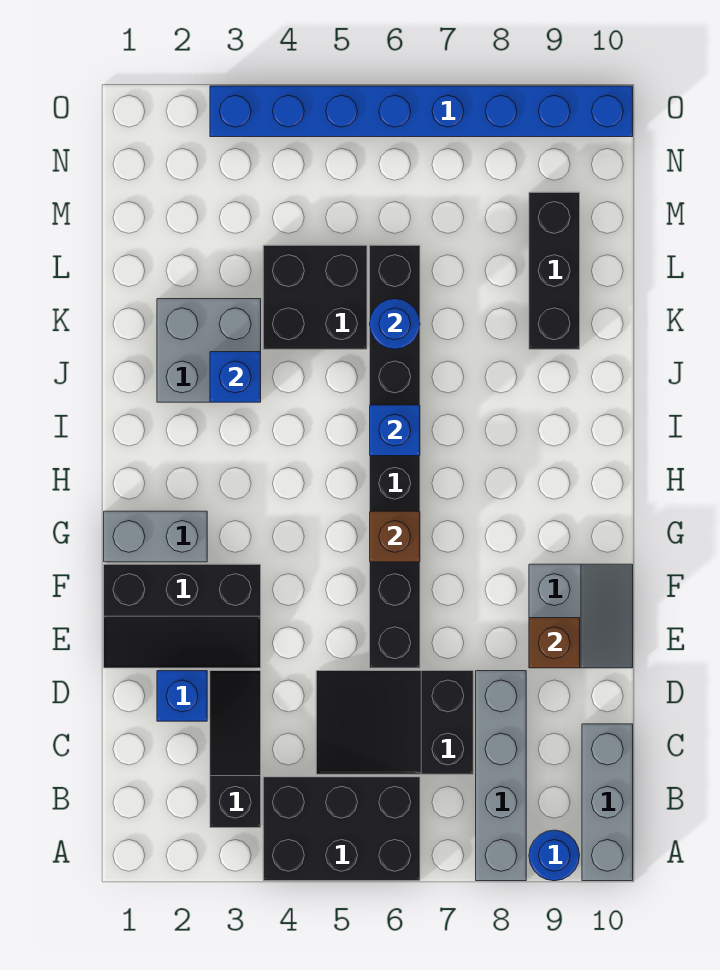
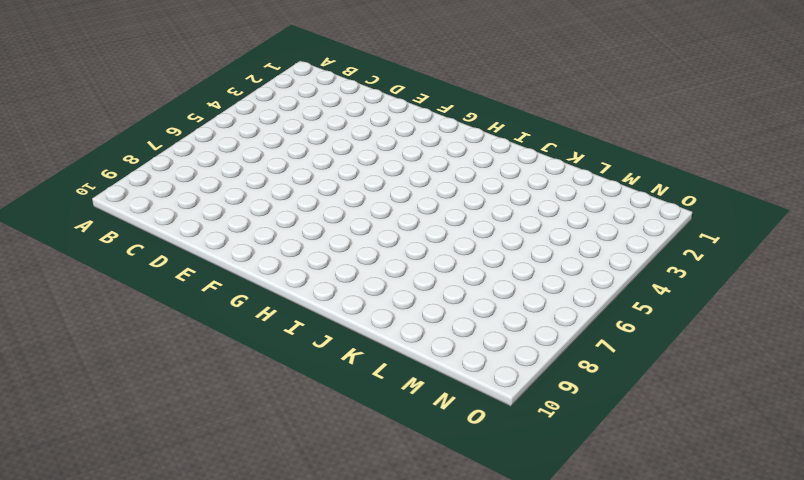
none -> black 2x3 brick [263,777,420,881]
none -> grey 1x4 brick [476,671,526,881]
none -> blue 1x1 round brick [529,830,580,881]

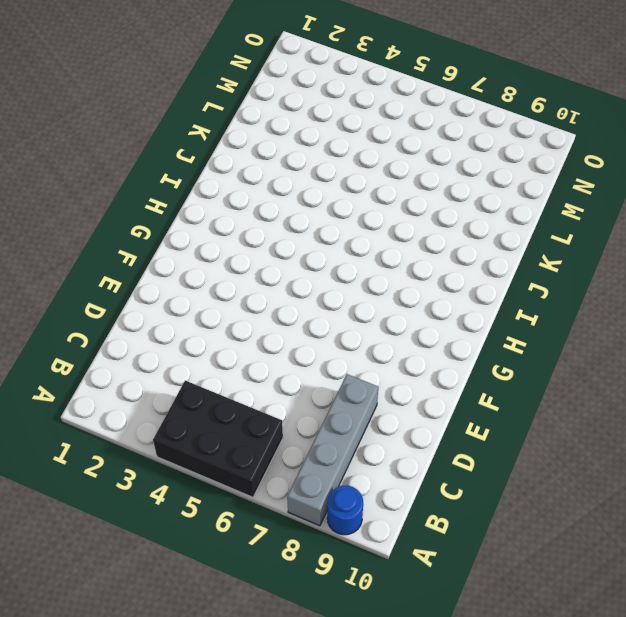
none -> grey 1x3 brick [582,724,633,881]
none -> black 1x3 slope [210,671,261,828]
none -> black 2x3 slope [316,671,473,774]

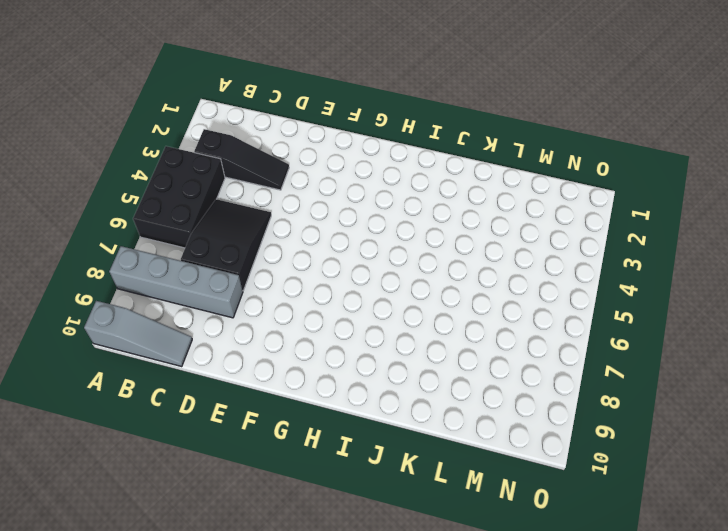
grey 1x3 slope [84,301,192,366] -> grey 1x3 brick [582,724,633,881]
none -> blue 1x1 round brick [529,830,580,881]
none -> blue 1x1 brick [157,671,207,721]
none -> black 2x3 slope [104,564,261,668]

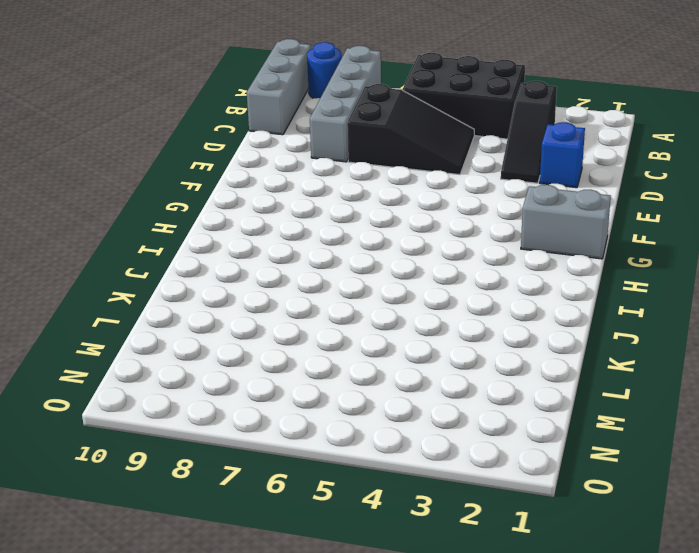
none -> black 2x3 slope [104,564,261,668]
none -> black 1x8 brick [370,245,420,668]
none -> grey 2x2 slope [529,564,633,668]

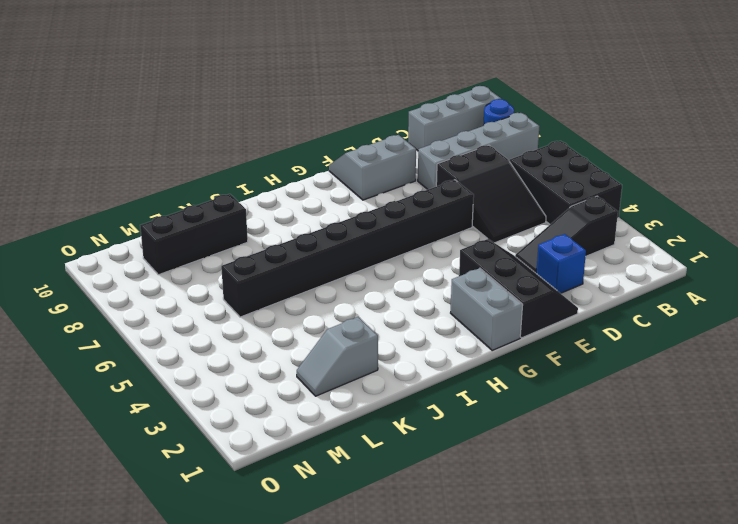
grey 1x2 slope [297,317,378,396] -> grey 2x2 brick [157,299,261,402]
none -> black 2x2 brick [263,245,367,349]
none -> blue 1x8 brick [210,86,633,137]
none -> brown 1x1 brick [529,618,580,668]

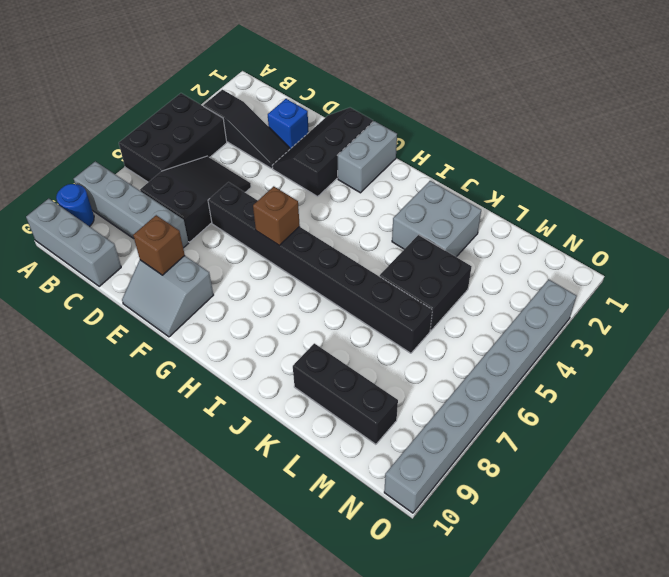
grey 1x8 brick [384,279,576,513] -> blue 1x8 brick [210,86,633,137]
none -> blue 1x1 brick [370,405,420,456]
none -> blue 1x1 brick [210,352,261,402]
none -> blue 1x1 round brick [370,299,420,349]

